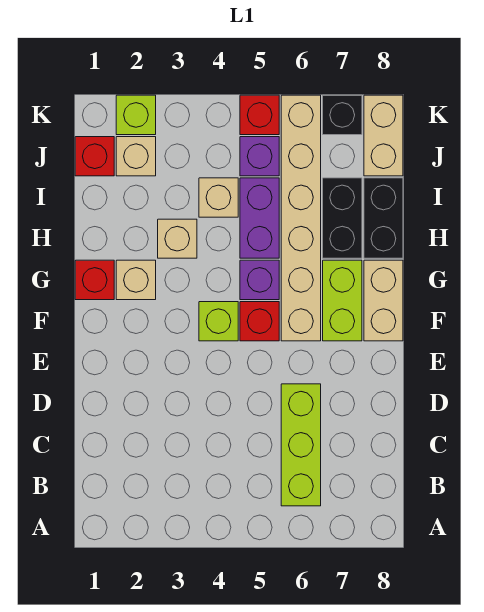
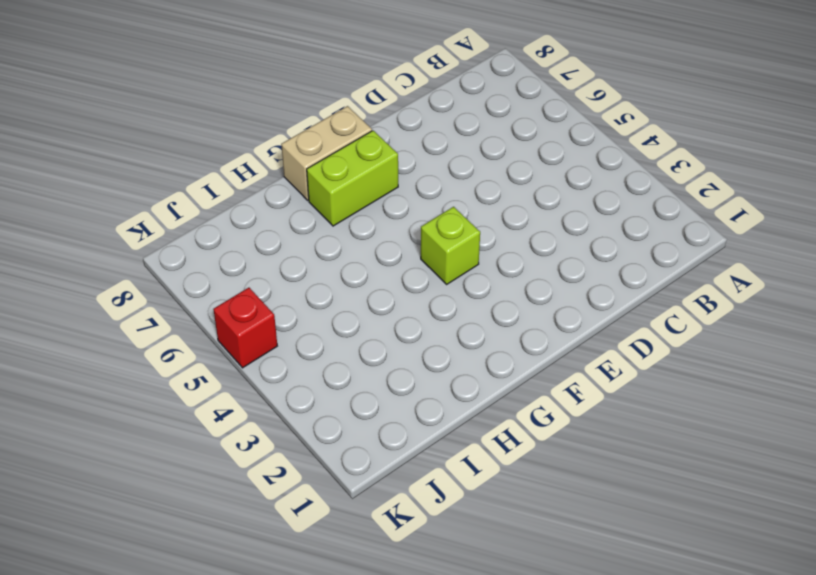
none -> lime 1x3 brick [281,384,321,506]
none -> red 1x1 brick [240,302,279,341]
none -> tan 1x6 brick [281,95,321,341]

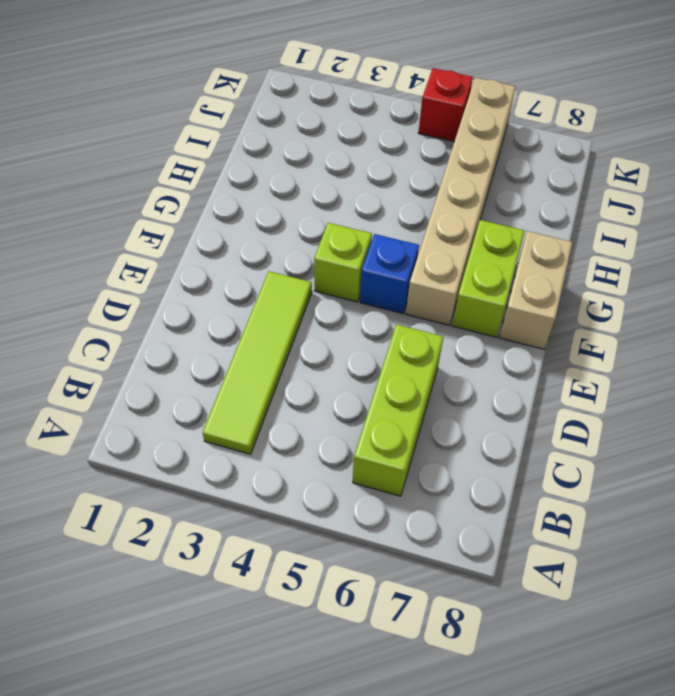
lime 1x4 tile [203,271,312,454] -> none
blue 1x1 brick [360,234,419,314] -> red 1x1 brick [240,302,279,341]
none -> red 1x1 brick [75,260,114,300]
none -> tan 1x1 brick [116,260,156,300]
none -> purple 1x1 brick [240,260,279,300]

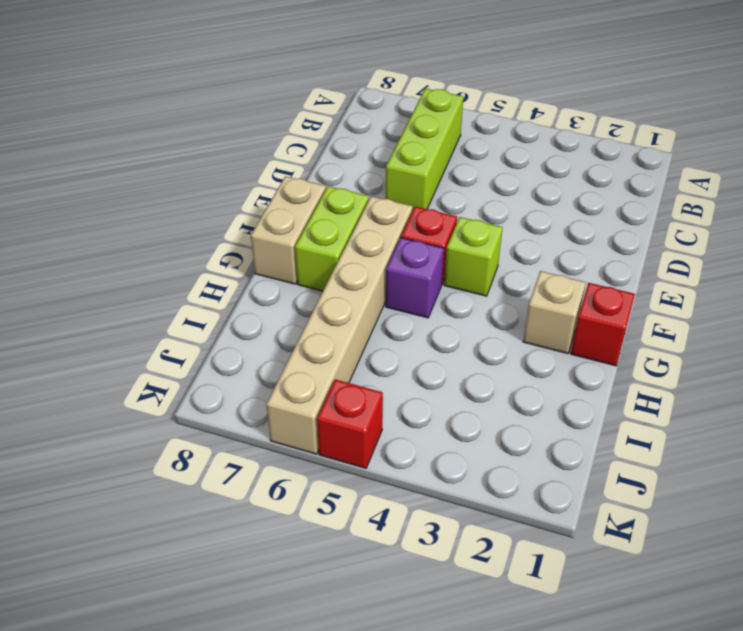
none -> tan 1x1 brick [158,219,197,258]
none -> purple 1x2 brick [240,178,279,258]
none -> black 1x2 brick [323,178,362,258]

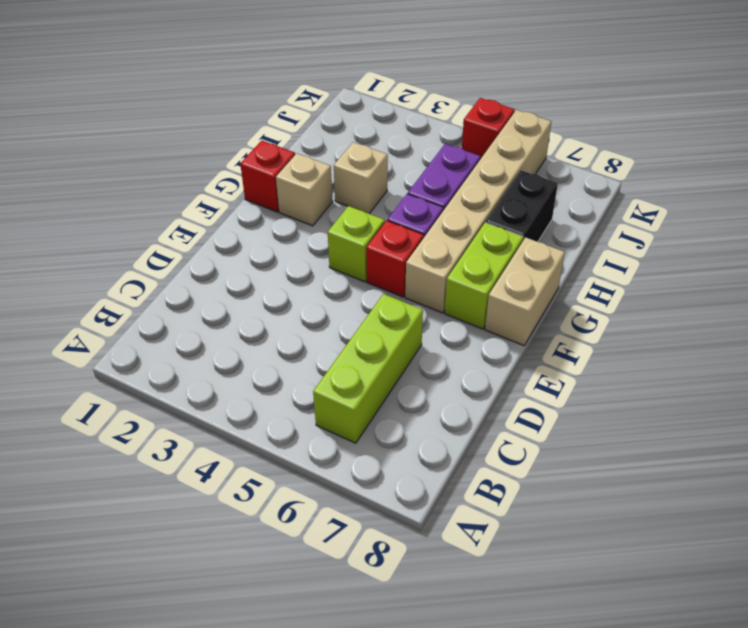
none -> black 1x2 brick [364,178,403,258]
none -> tan 1x1 brick [199,178,238,217]
none -> red 1x1 brick [75,137,114,176]

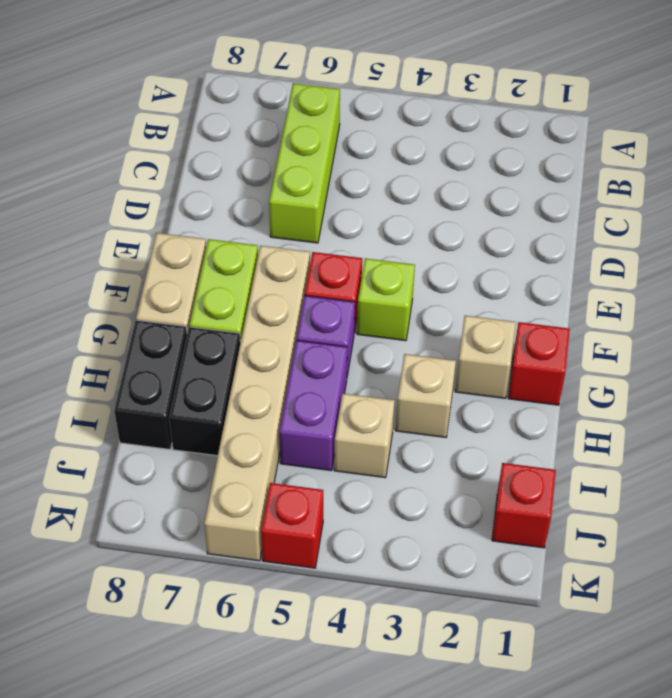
none -> tan 1x1 brick [116,137,156,176]
none -> purple 1x1 brick [240,137,279,176]
none -> tan 1x2 brick [364,95,403,176]

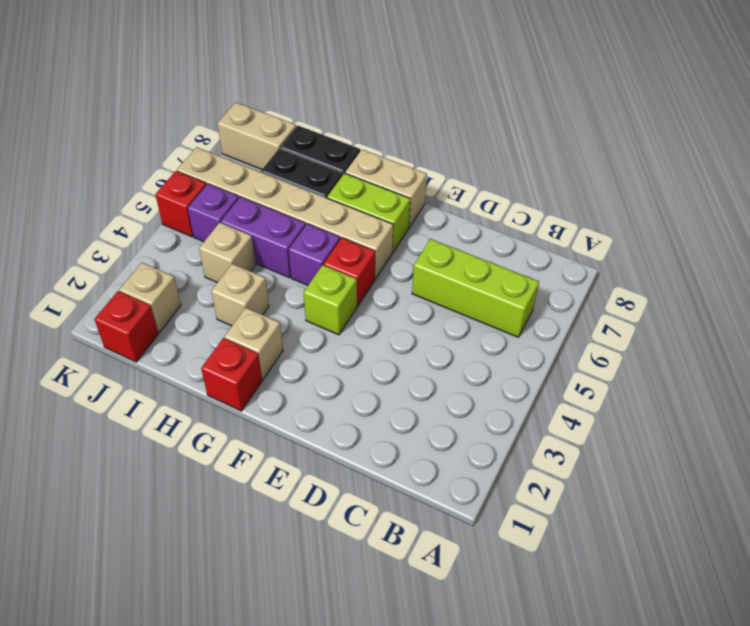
none -> lime 1x1 brick [116,95,156,135]
none -> black 1x1 brick [323,95,362,135]

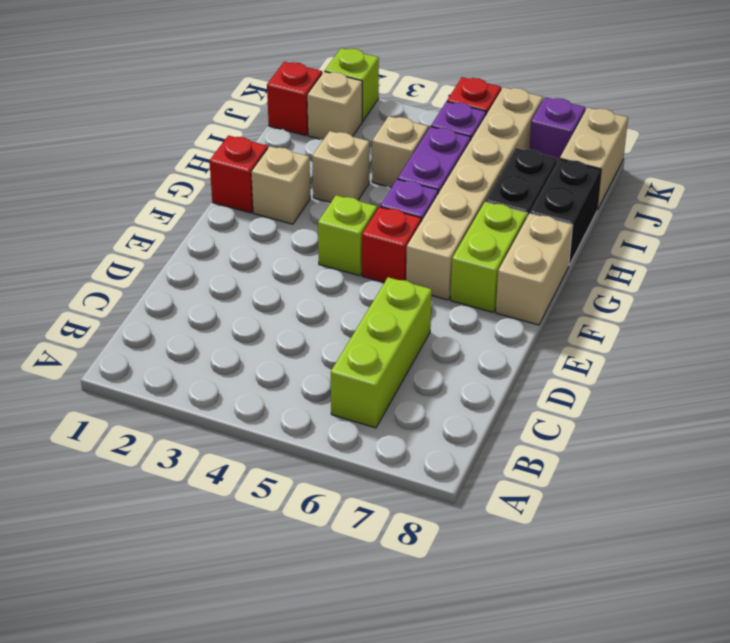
purple 1x1 brick [529,97,585,162] -> black 1x1 brick [323,95,362,135]

